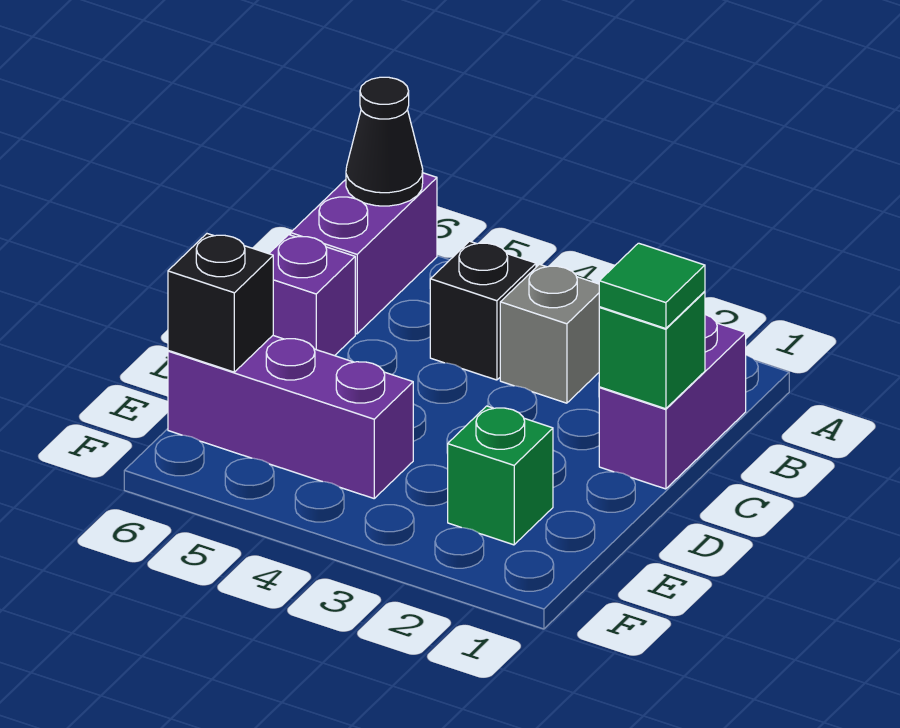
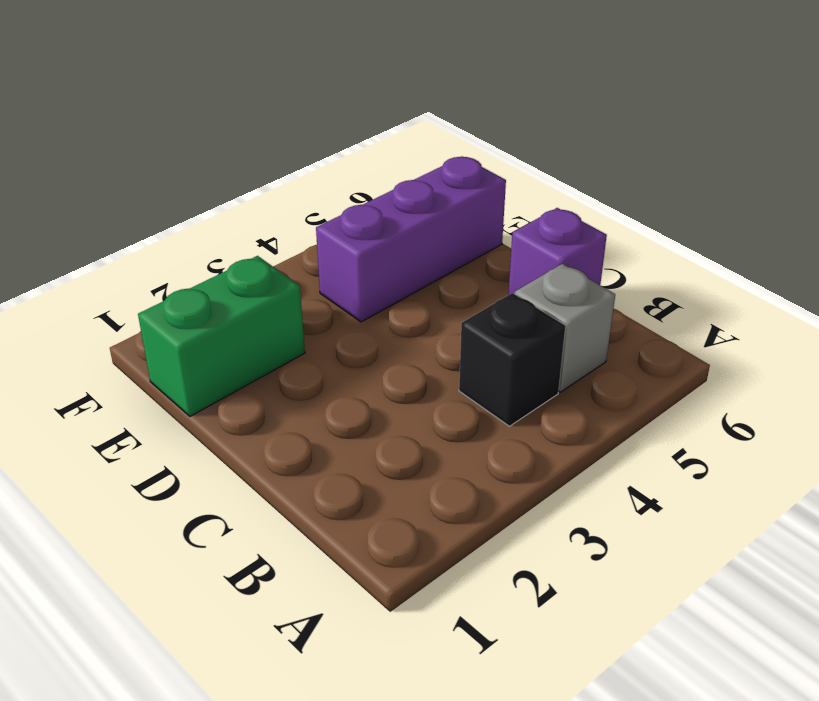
grey 1x1 brick [515,264,615,392] -> grey 1x1 brick moved to [500,264,600,403]
green 1x2 brick [138,256,305,416] -> green 1x1 brick [448,406,553,545]
none -> purple 1x2 brick [291,173,437,334]
none -> purple 1x2 brick [599,314,746,489]

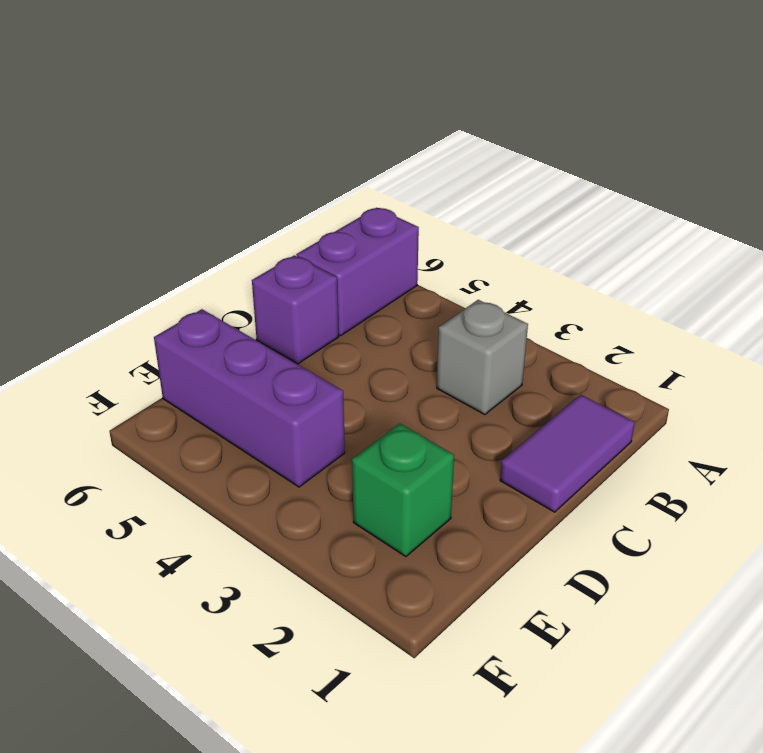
purple 1x2 tile [500,395,635,512] -> purple 1x2 brick [599,314,746,489]
none -> black 1x1 brick [430,241,536,380]
none -> black 1x1 cone [346,77,423,206]

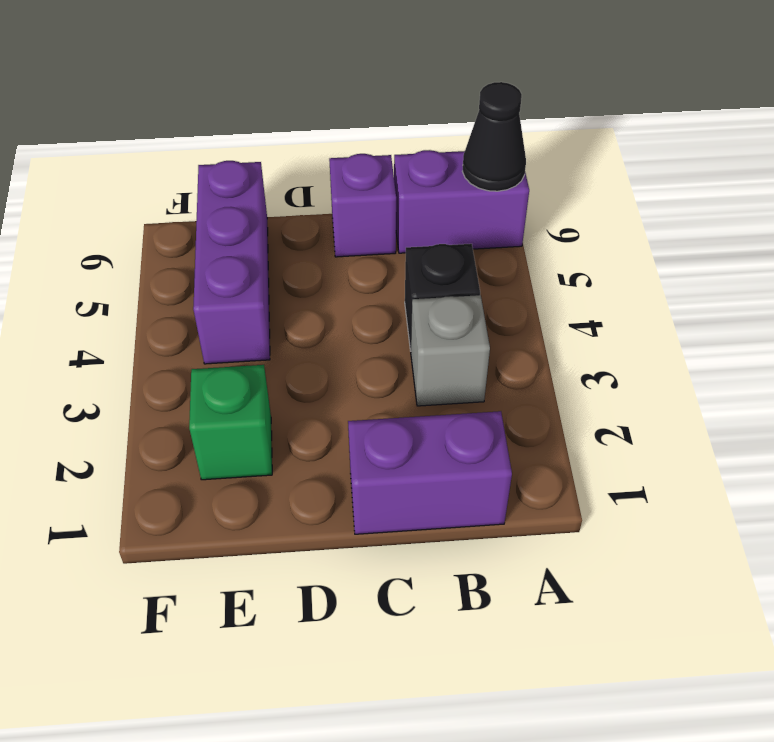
none -> green 1x1 brick [599,292,705,409]
none -> black 1x1 brick [168,234,273,372]

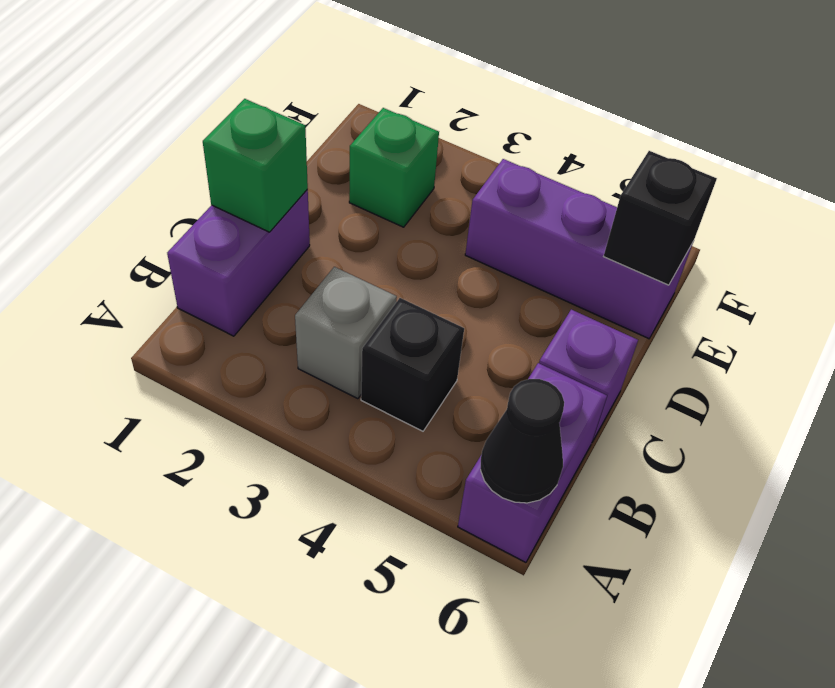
none -> green 1x1 tile [599,243,705,329]

